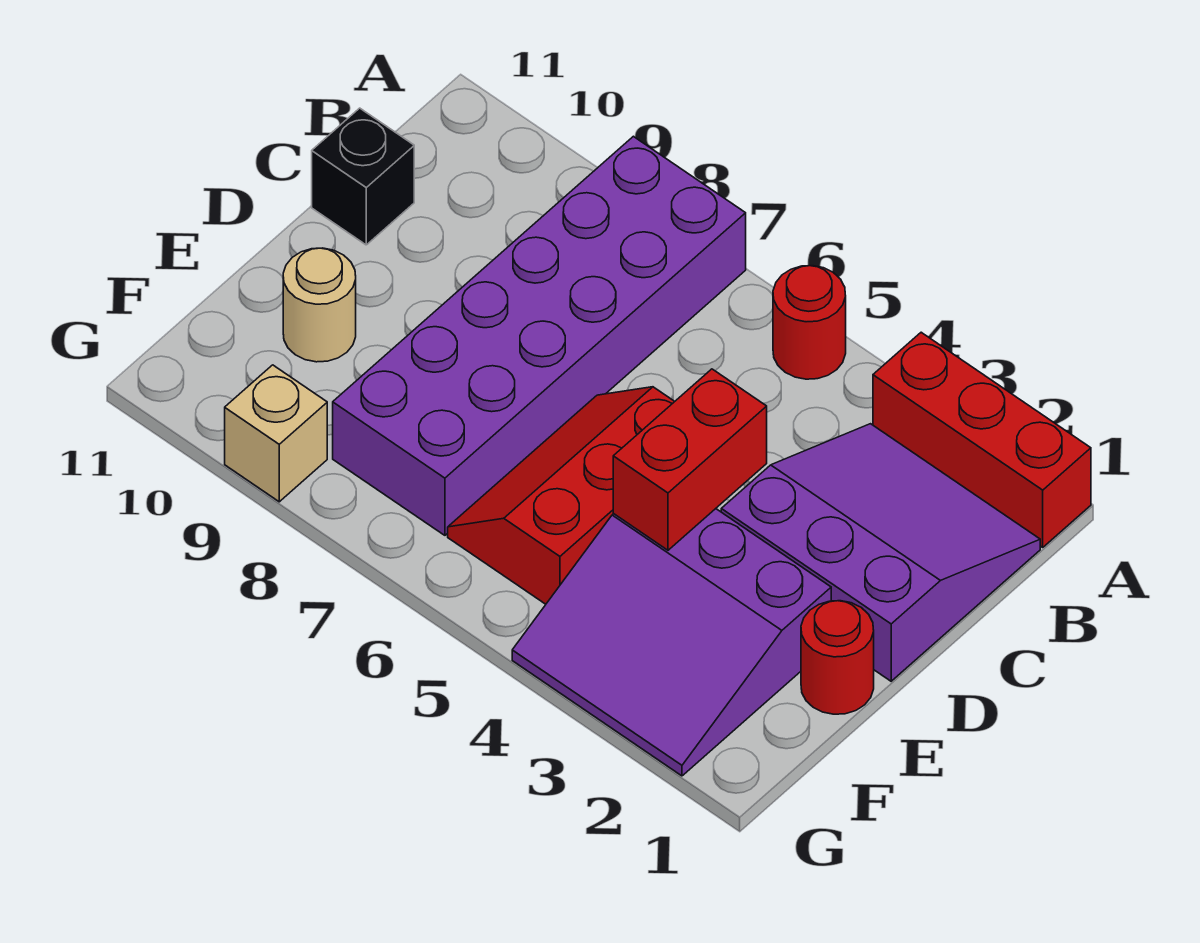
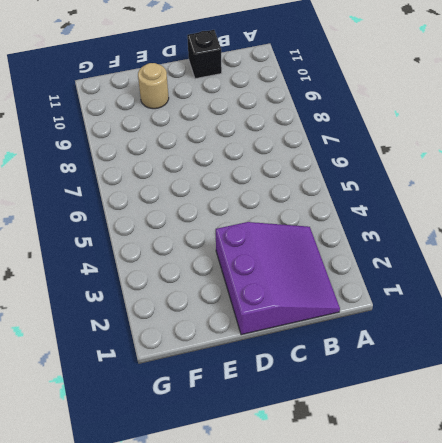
none -> red 1x3 brick [873,332,1091,547]
none -> red 1x1 round brick [773,266,846,379]

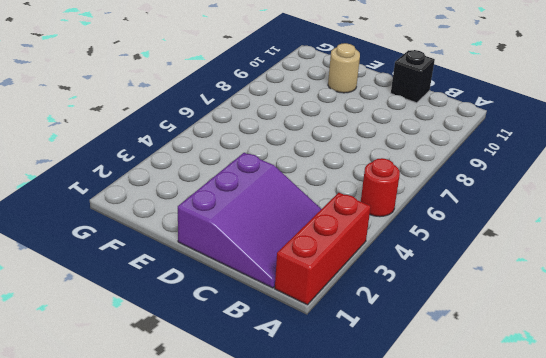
none -> purple 2x6 brick [333,136,746,535]
none -> red 2x3 slope [448,387,675,604]

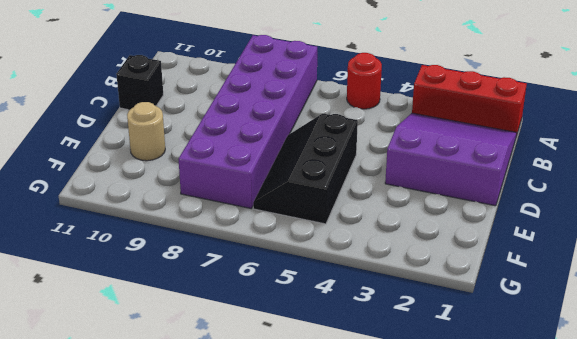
black 2x3 slope [253,113,358,224] -> red 2x3 slope [448,387,675,604]
none -> red 1x1 round brick [801,601,874,714]
none -> purple 3x3 slope [512,509,831,776]

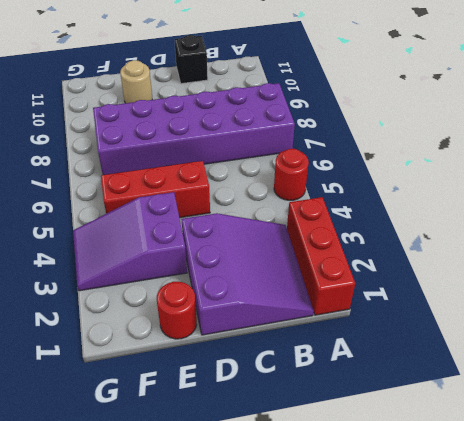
purple 2x3 slope [73,192,187,291] -> purple 3x3 slope [512,509,831,776]
none -> tan 1x1 brick [225,365,327,502]
none -> red 1x2 brick [613,369,767,550]

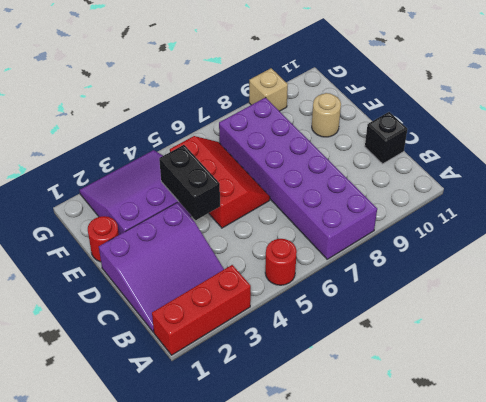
black 1x2 brick [159,145,220,220] -> red 1x2 brick [613,369,767,550]

